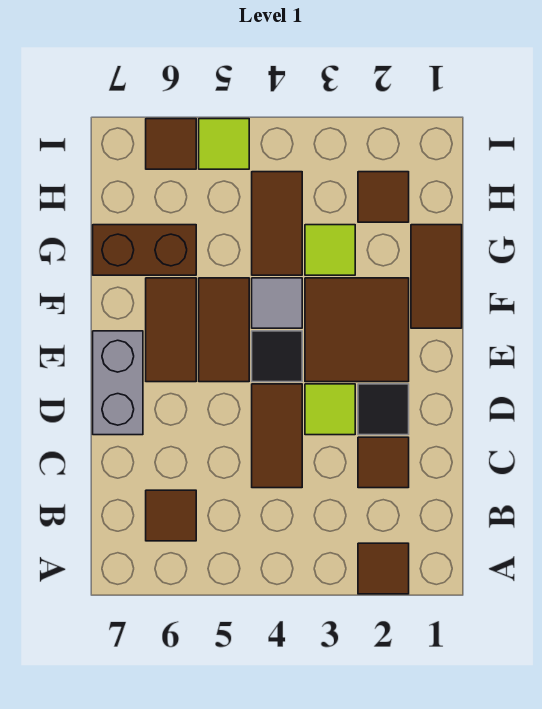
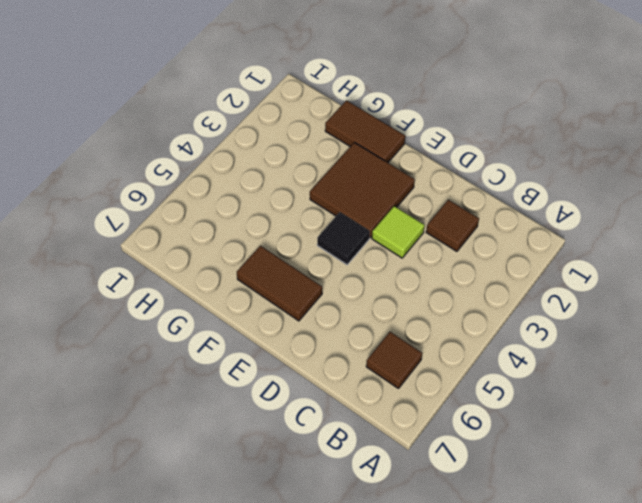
none -> brown 1x1 tile [358,543,409,594]
none -> brown 1x2 tile [252,384,302,488]
none -> black 1x1 tile [358,384,409,435]

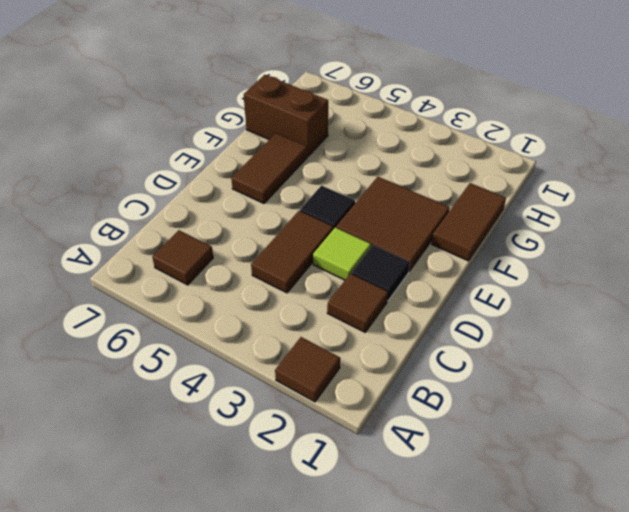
none -> grey 1x2 brick [93,331,143,435]
none -> brown 1x2 tile [199,278,249,382]
none -> grey 1x1 tile [252,278,302,328]

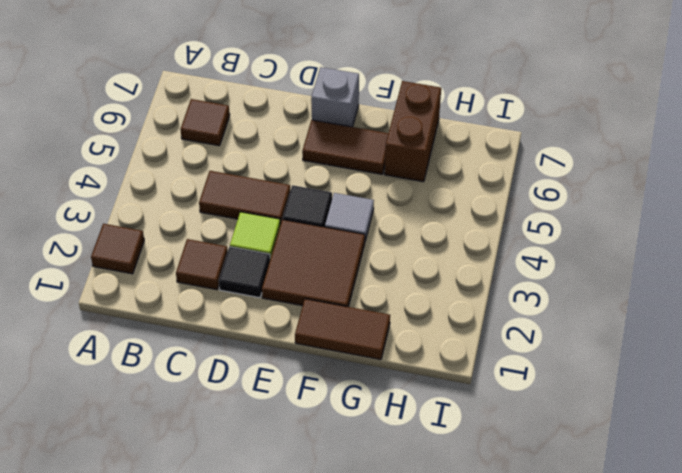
grey 1x1 brick [311,67,359,127] -> grey 1x2 brick [93,331,143,435]
none -> brown 1x2 tile [199,278,249,382]
none -> lime 1x1 tile [305,225,355,275]
none -> brown 1x2 tile [252,172,302,275]

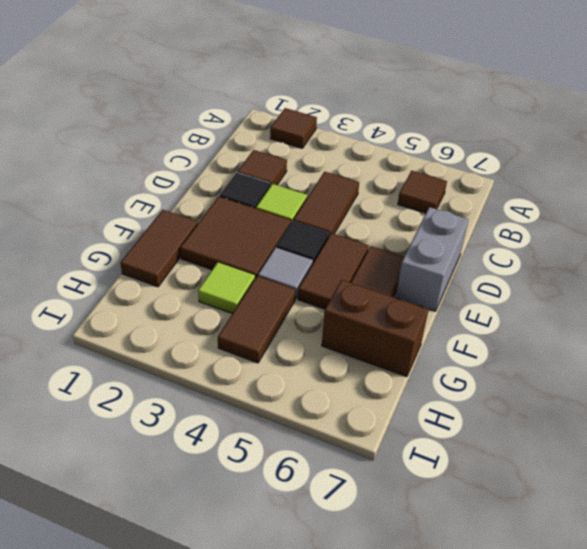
none -> brown 1x1 tile [358,172,409,222]
none -> lime 1x1 tile [199,119,249,169]
none -> brown 1x1 tile [146,119,196,169]

